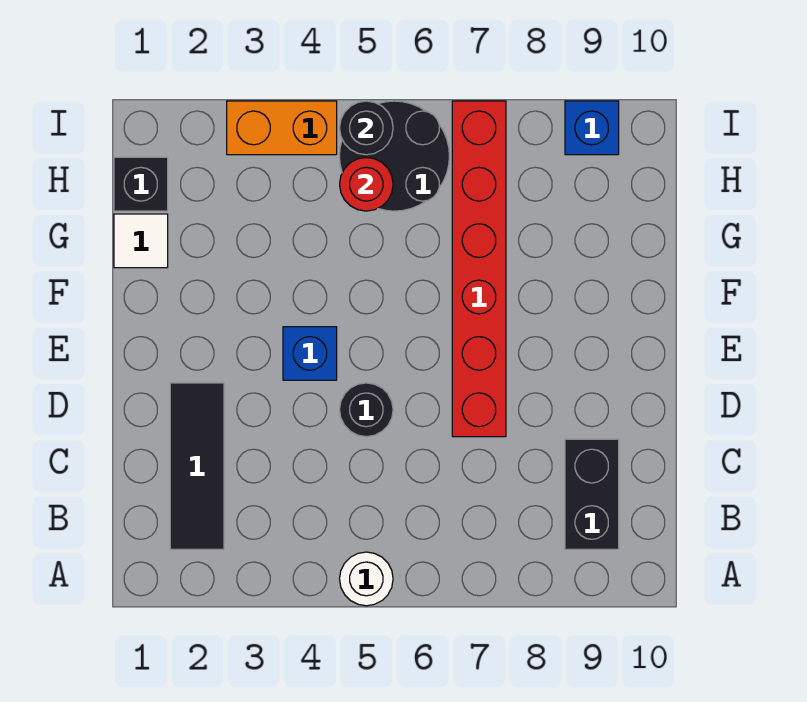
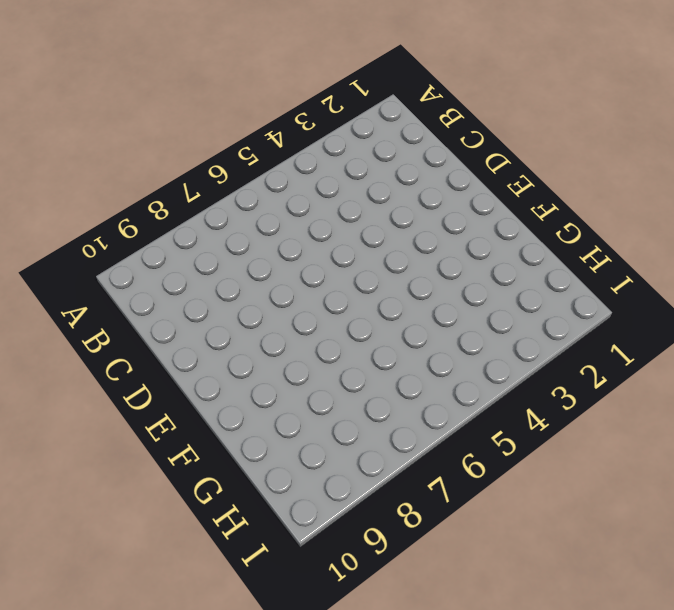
none -> white 1x1 round brick [340,552,393,606]
none -> black 1x3 tile [170,383,224,549]
none -> black 1x2 brick [565,439,619,549]

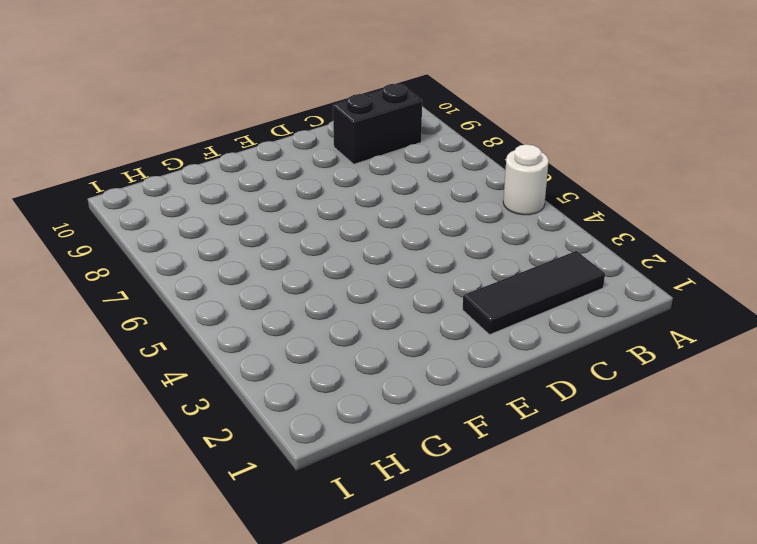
none -> black 1x1 round brick [340,383,393,437]
none -> red 1x6 brick [452,101,506,437]
none -> blue 1x1 brick [283,327,337,380]

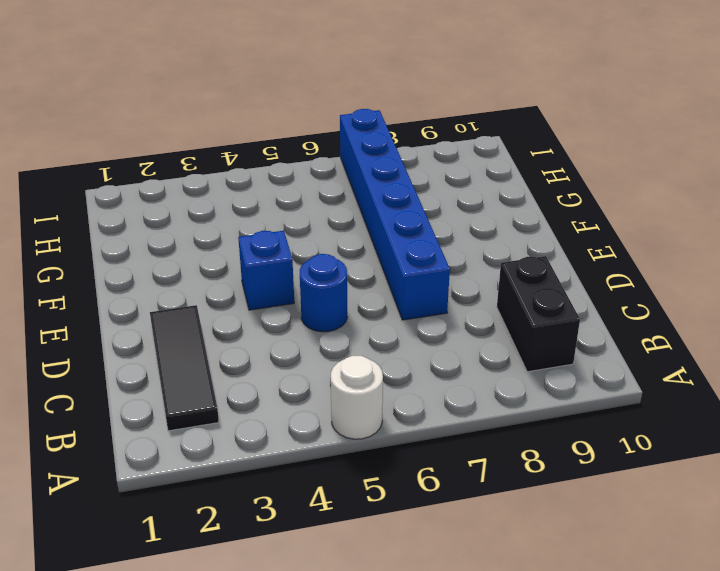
blue 1x1 round brick [300,254,348,332] -> black 1x1 round brick [340,383,393,437]
blue 1x6 brick [340,109,450,320] -> red 1x6 brick [452,101,506,437]
none -> white 1x1 tile [114,214,168,268]
none -> black 1x1 brick [114,157,168,211]
none -> black 2x2 round brick [340,101,449,211]

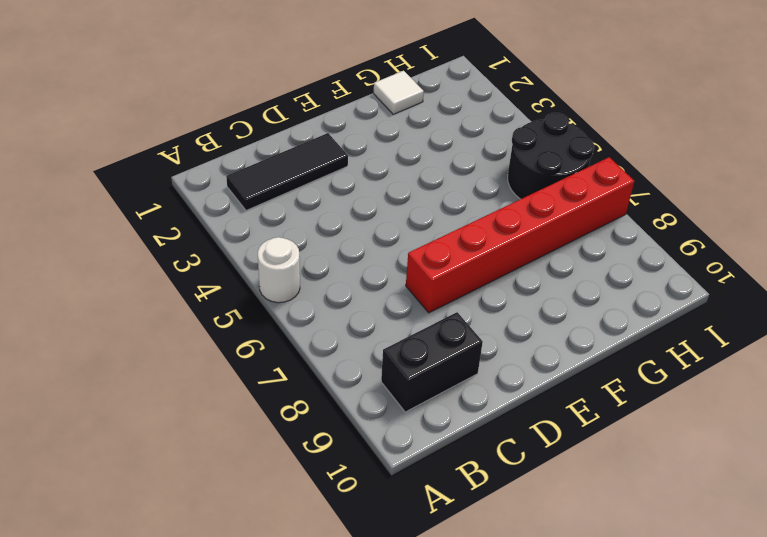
none -> black 1x1 round brick [340,383,393,437]
none -> blue 1x1 brick [283,327,337,380]
none -> black 1x1 brick [114,157,168,211]

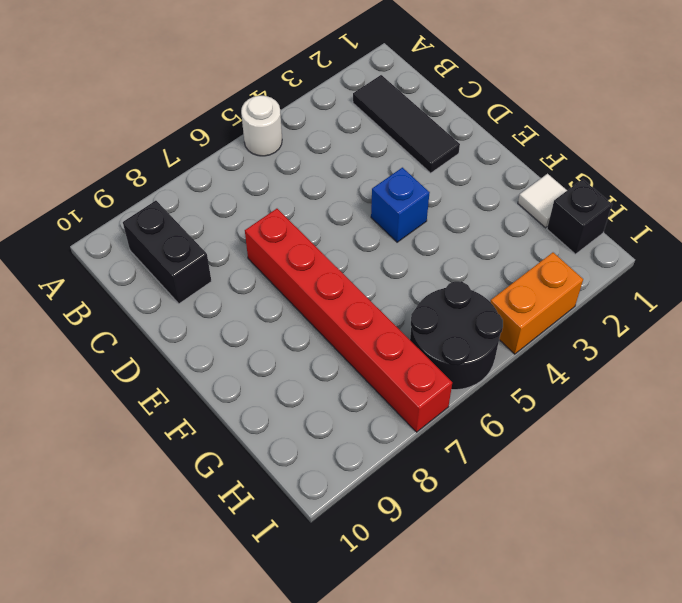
none -> black 1x1 round brick [340,383,393,437]
none -> blue 1x1 brick [565,101,619,155]
none -> red 1x1 round brick [340,158,393,211]

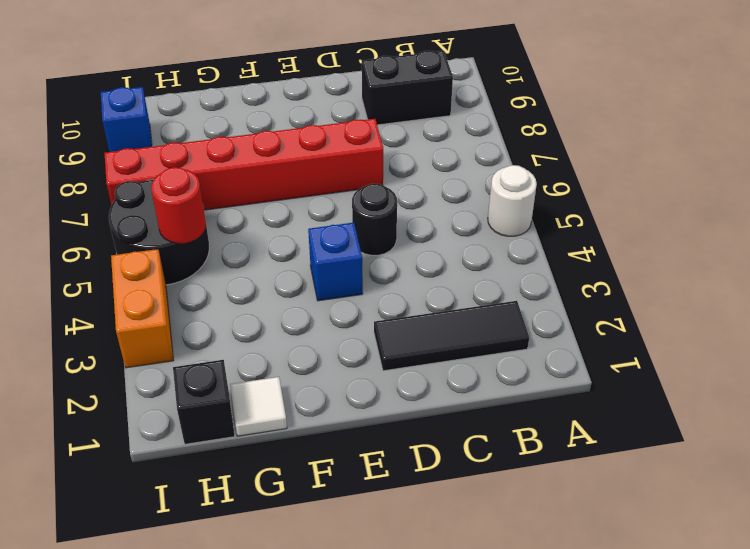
none -> black 1x1 round brick [340,101,393,155]

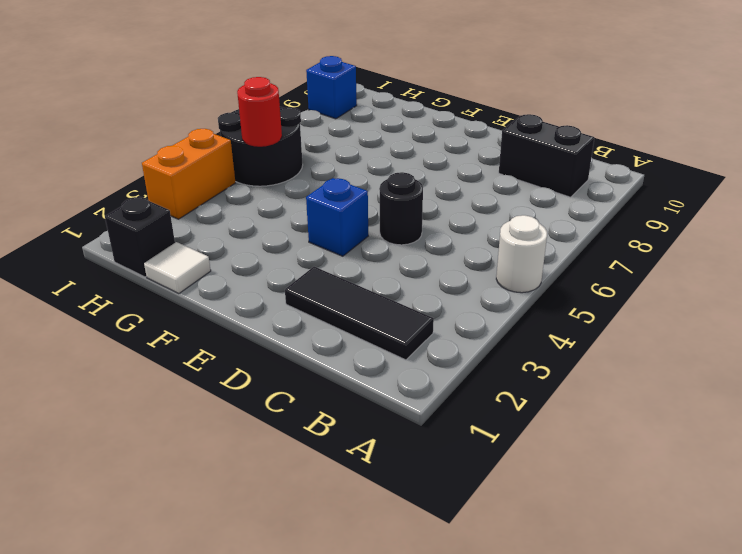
none -> red 1x6 brick [452,101,506,437]
none -> black 1x1 round brick [340,101,393,155]

